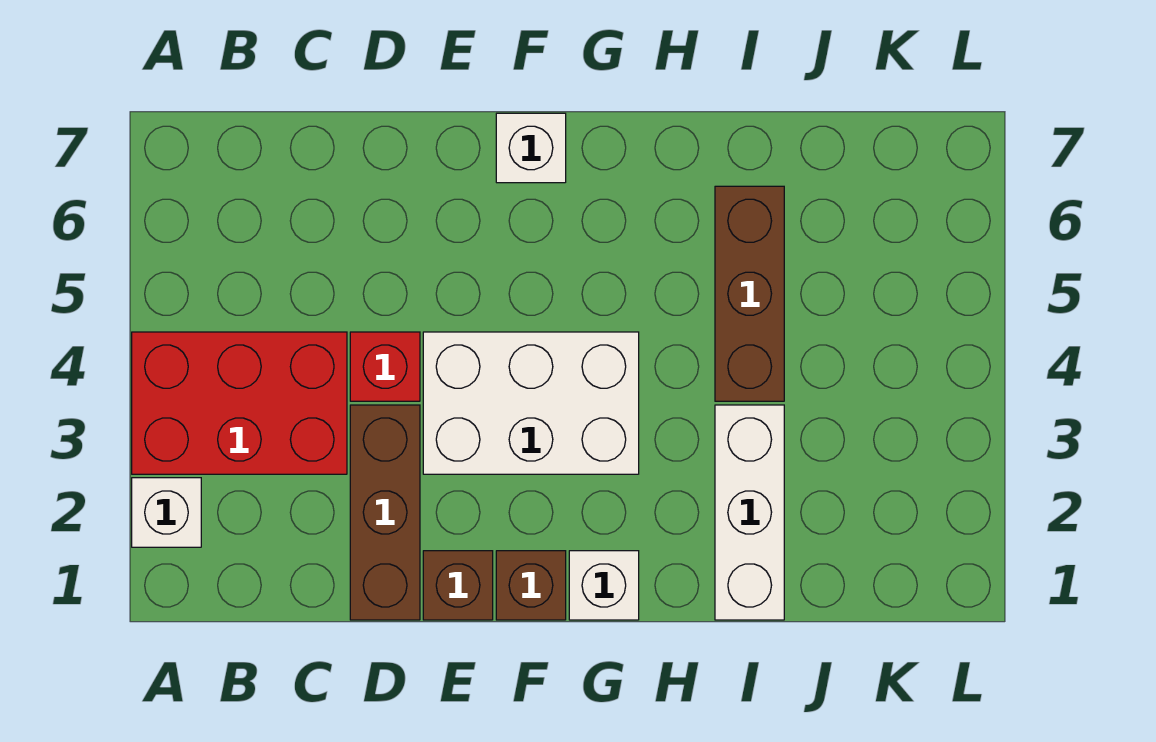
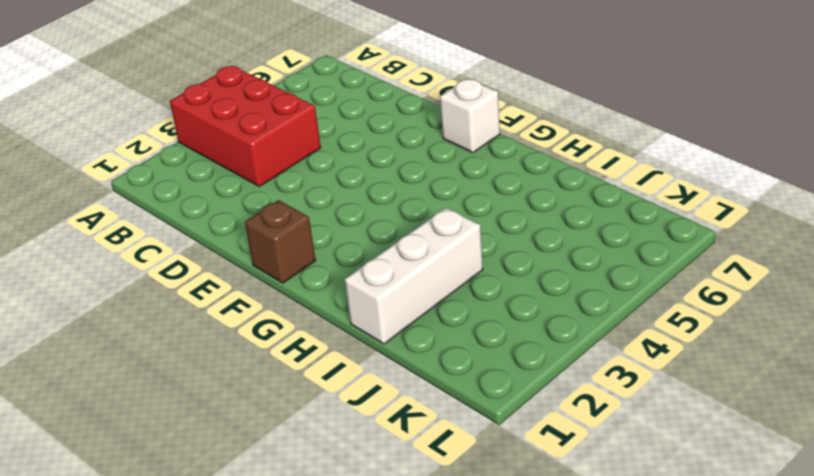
none -> white 1x1 brick [132,478,201,547]
none -> brown 1x3 brick [350,405,420,620]

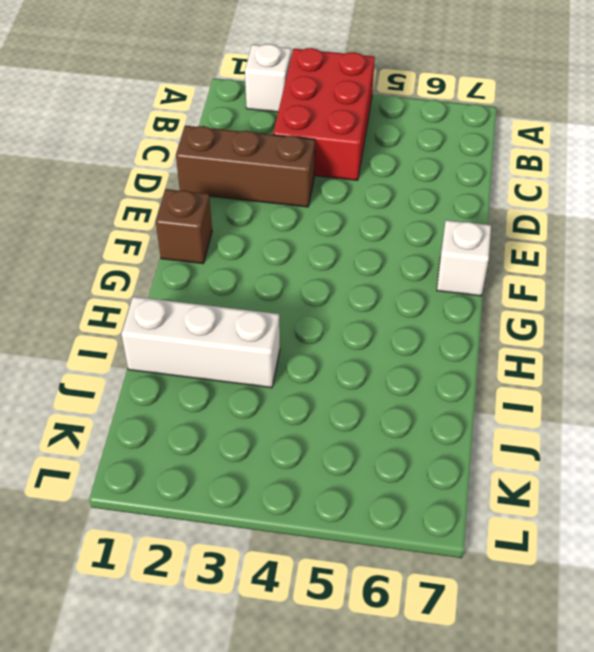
none -> red 1x1 brick [350,332,420,401]
none -> brown 1x1 brick [423,551,493,620]

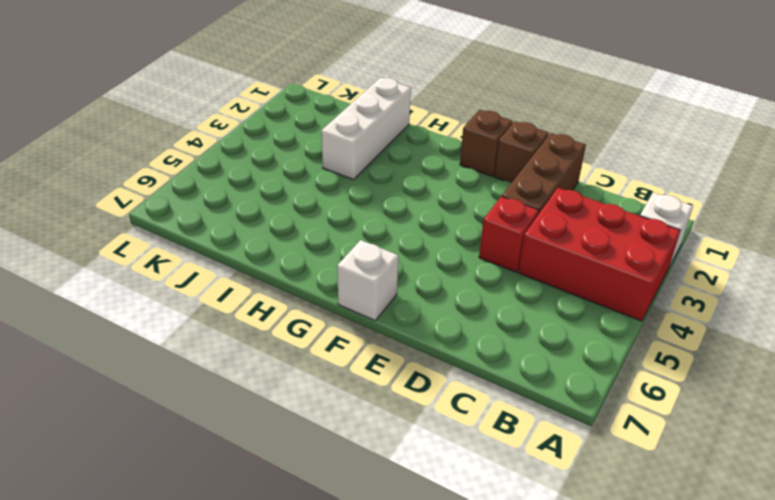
none -> white 2x3 brick [423,332,639,474]
none -> white 1x1 brick [569,551,639,620]

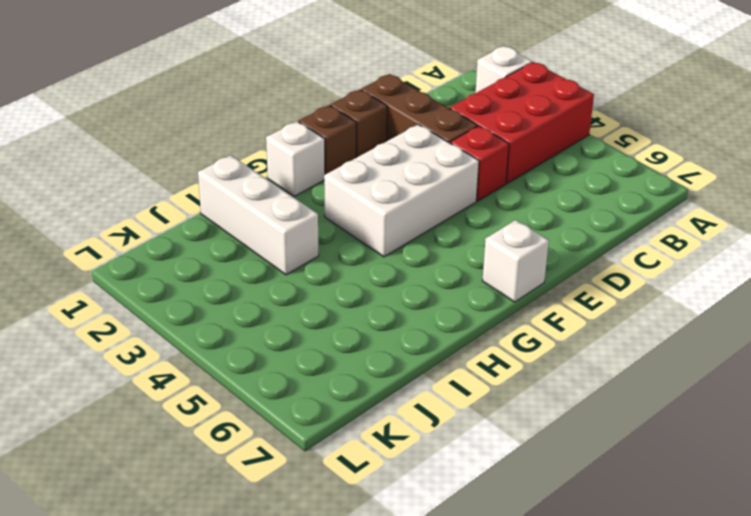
none -> brown 1x3 brick [715,186,784,401]

